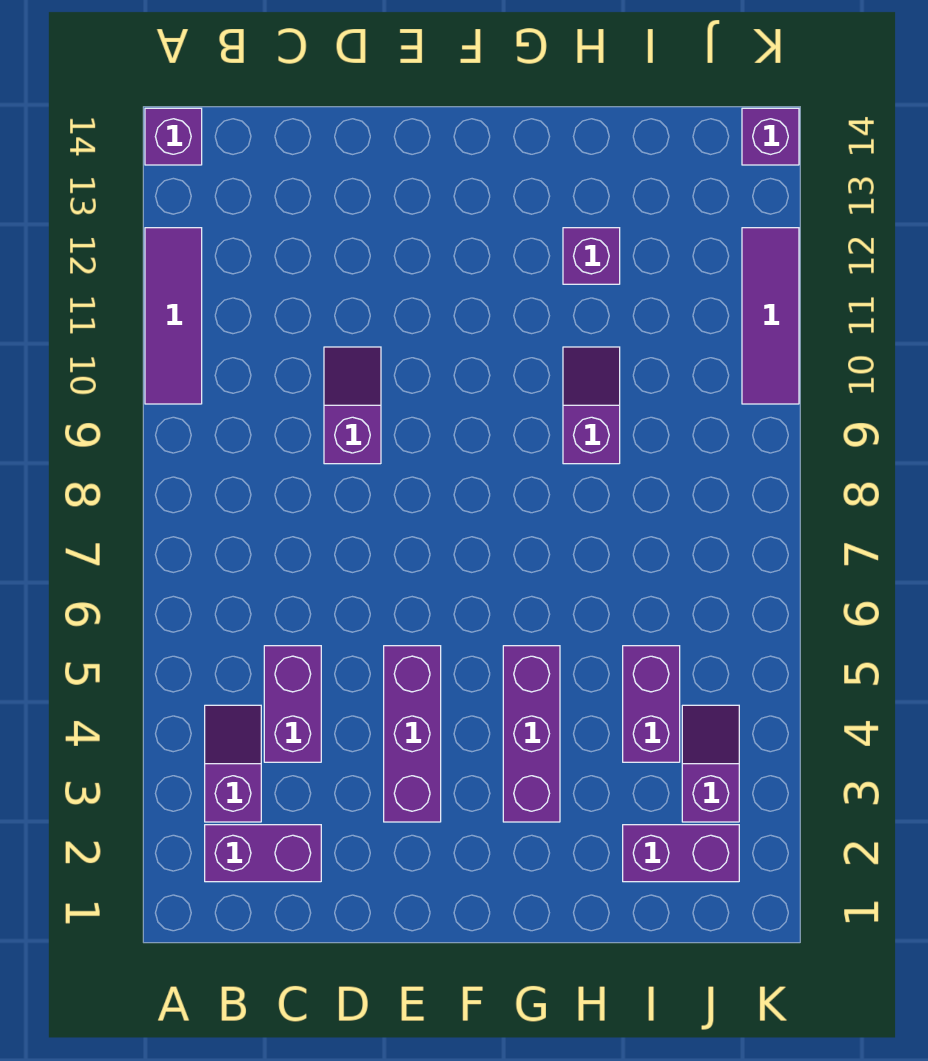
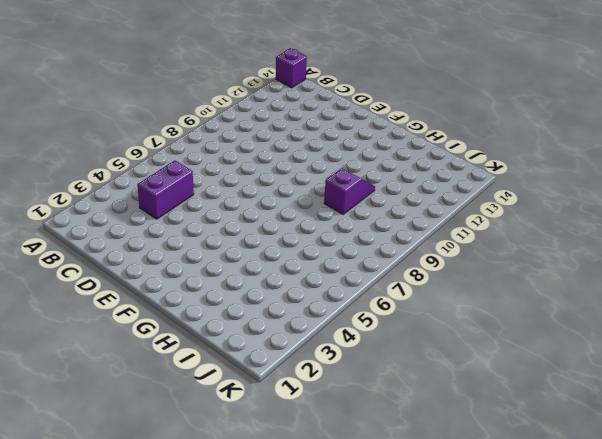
none -> purple 1x3 tile [145,228,202,404]
none -> purple 1x2 brick [205,825,321,882]
none -> purple 1x2 slope [205,705,261,822]

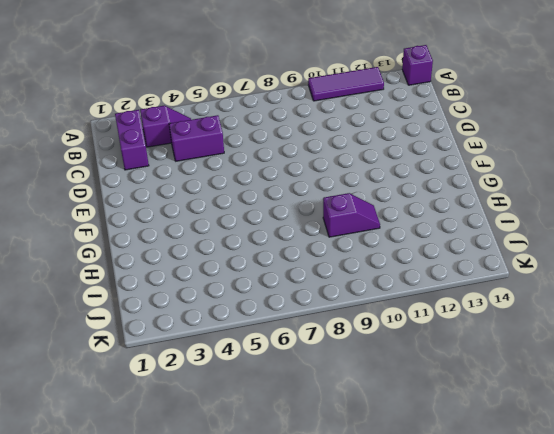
none -> purple 1x2 slope [324,347,381,464]
none -> purple 1x3 brick [384,646,441,822]
none -> purple 1x3 brick [503,646,560,822]

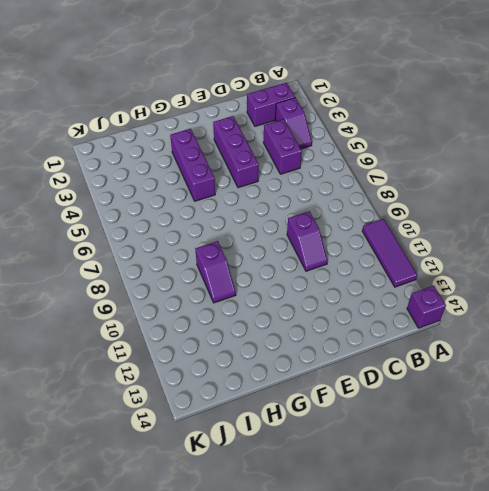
none -> purple 1x1 brick [563,228,620,284]
none -> purple 1x2 brick [623,825,739,882]
none -> purple 1x2 brick [623,646,680,762]

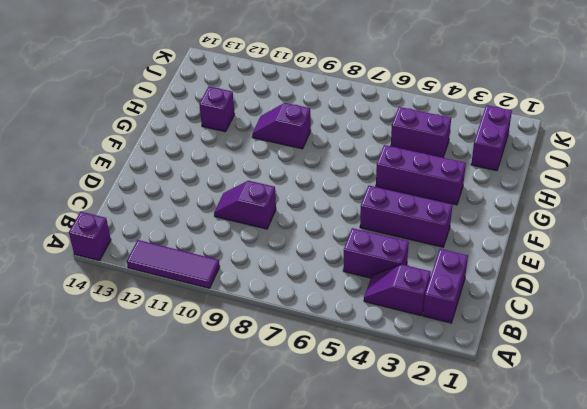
none -> purple 1x2 slope [682,705,739,822]
none -> purple 1x3 tile [742,228,799,404]
none -> purple 1x1 brick [742,108,799,165]

